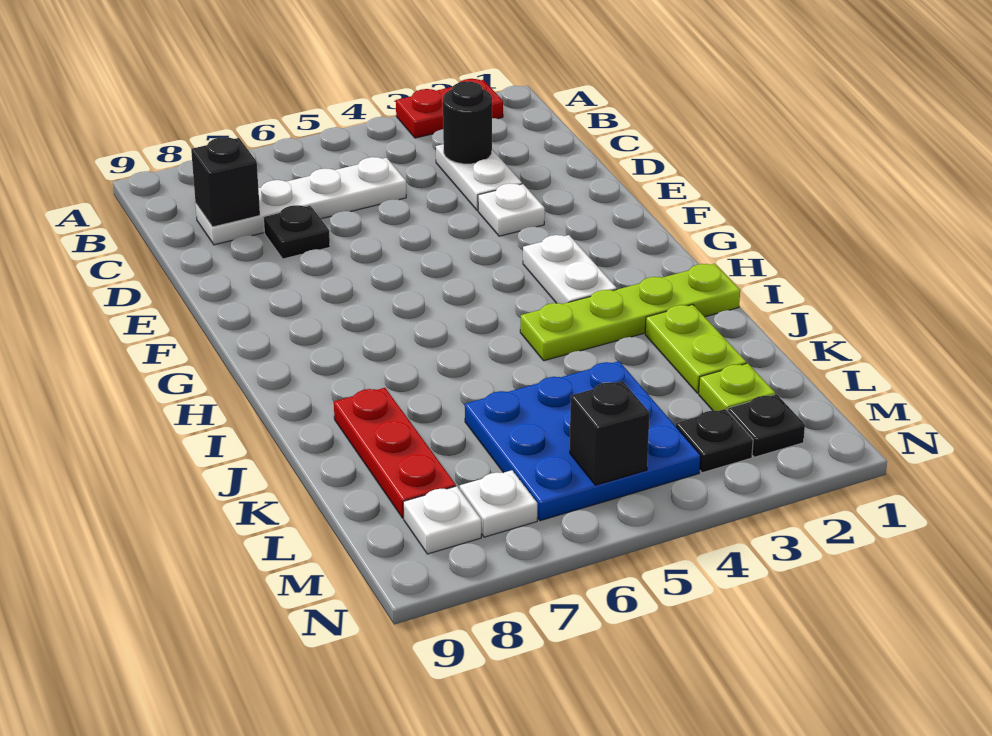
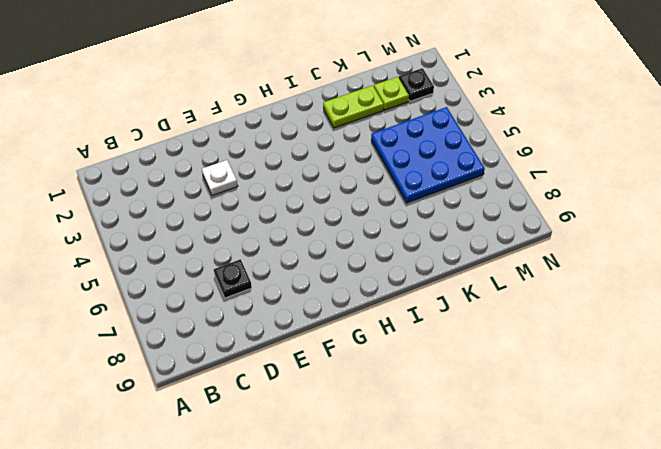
none -> red 1x2 plate [396,79,503,138]
none -> white 1x2 plate [436,144,522,211]
none -> white 1x4 plate [196,157,406,245]

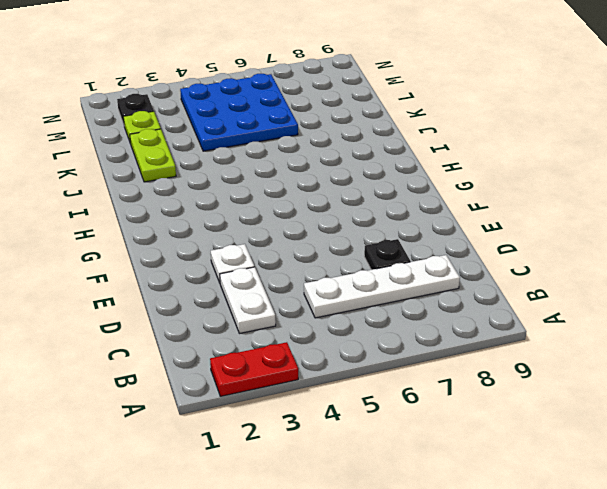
none -> white 1x2 plate [523,235,617,304]
none -> lime 1x4 plate [520,264,740,361]
none -> red 1x3 plate [334,388,456,518]

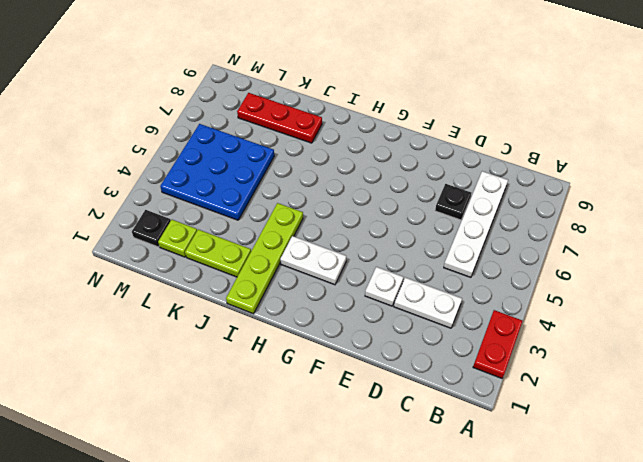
none -> black 1x1 plate [676,409,753,473]
none -> white 1x1 plate [460,470,537,537]
none -> white 1x1 plate [403,486,481,554]

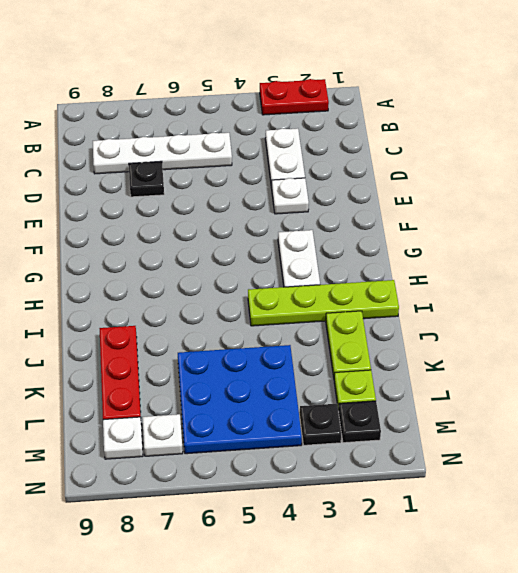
none -> black 1x1 round brick [443,81,492,164]
none -> black 1x1 brick [191,137,260,227]
none -> black 1x1 brick [570,381,650,485]

